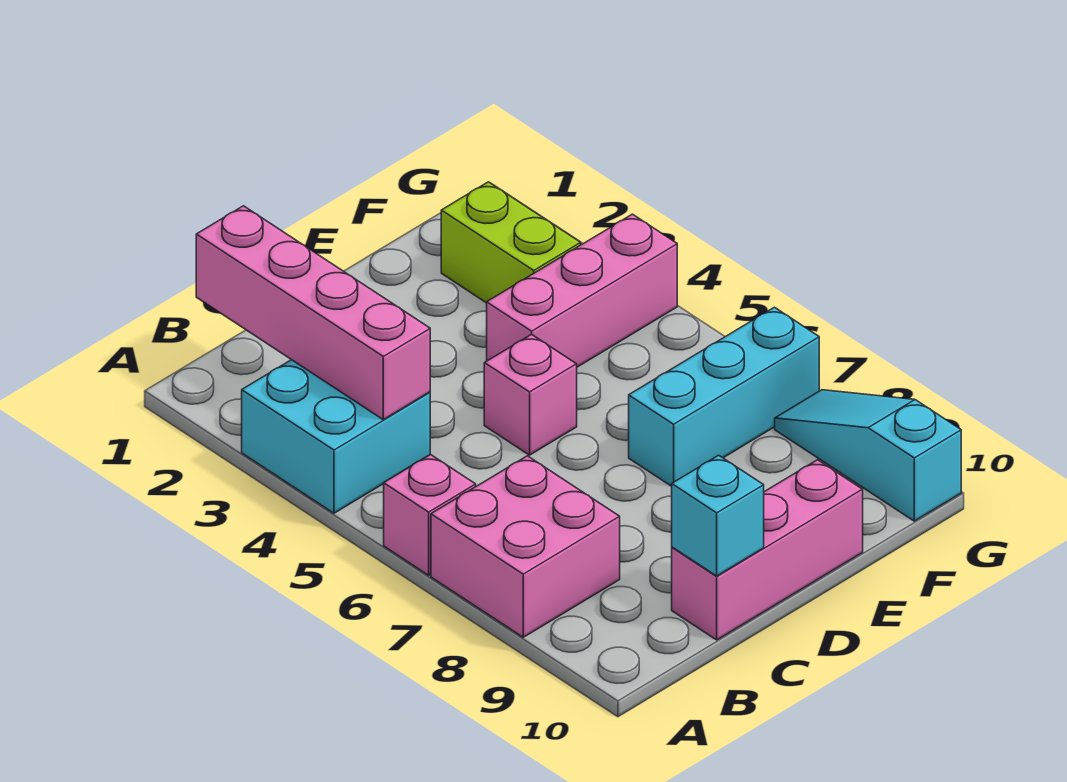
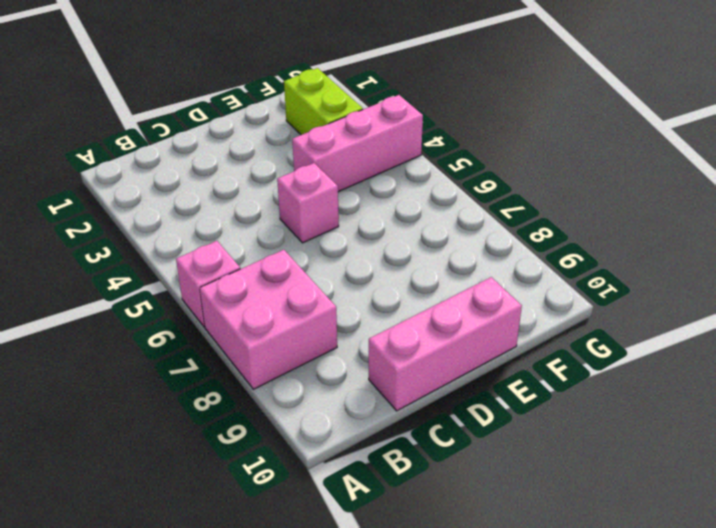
none -> cyan 2x2 brick [242,360,430,513]
none -> cyan 1x3 brick [629,307,819,486]

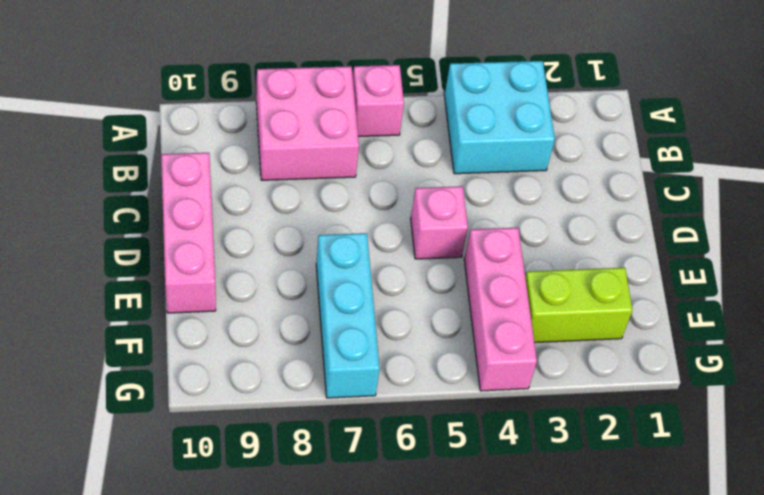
none -> cyan 1x3 slope [775,390,961,521]
none -> pink 1x4 brick [196,206,430,420]

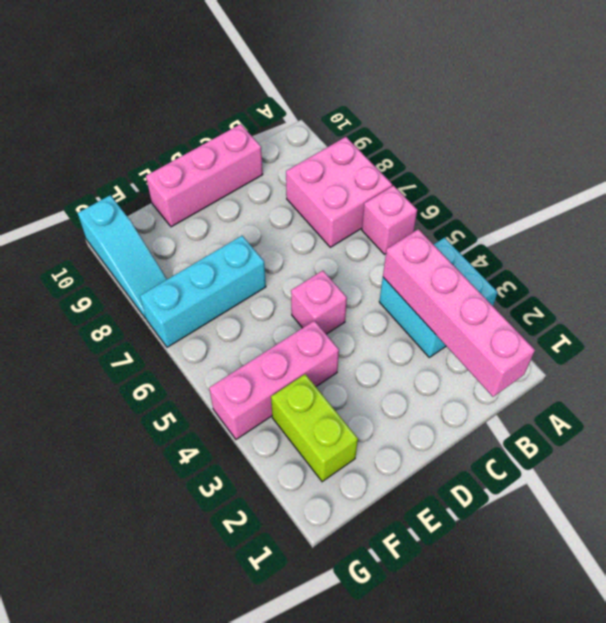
none -> cyan 1x1 brick [672,455,764,576]

